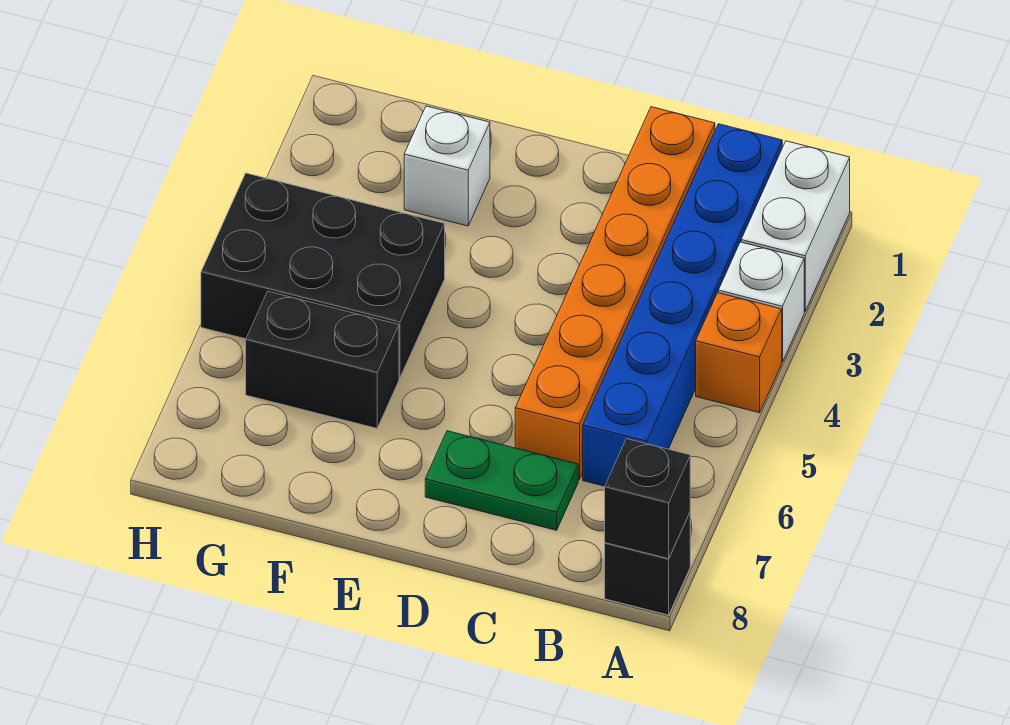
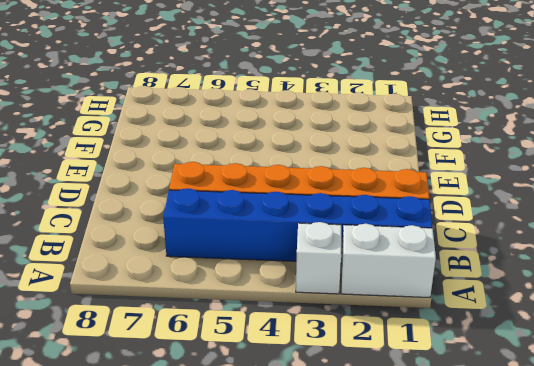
none -> orange 1x1 brick [696,293,782,413]
none -> black 1x1 brick [605,513,690,615]

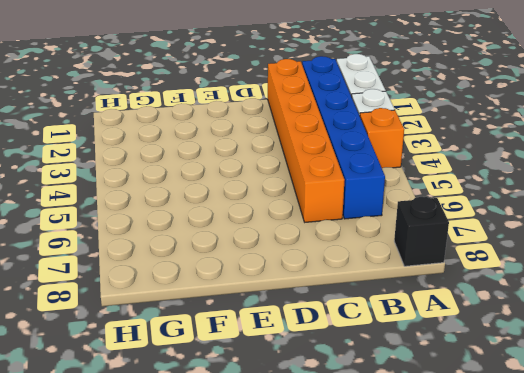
none -> green 1x2 plate [425,431,578,530]
none -> white 1x1 brick [404,106,490,226]

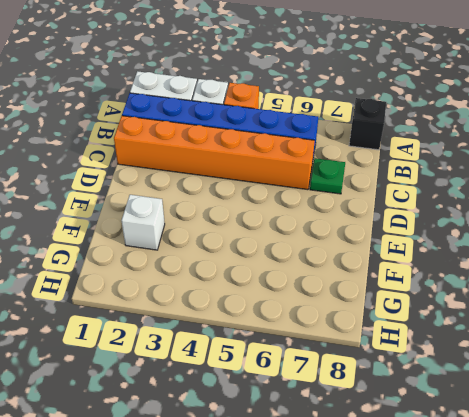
green 1x1 plate [310,158,345,194] -> green 1x2 plate [425,431,578,530]
none -> black 2x3 brick [201,173,445,378]
none -> black 1x2 brick [246,292,399,428]

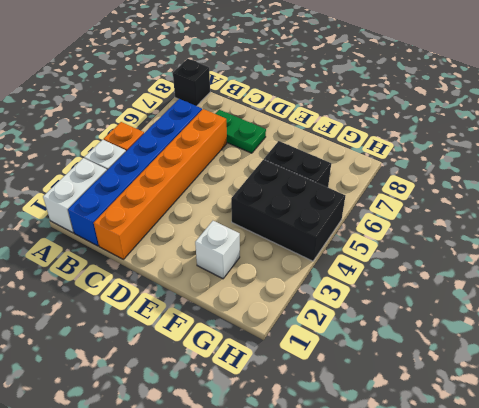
none -> black 1x1 brick [605,439,690,559]

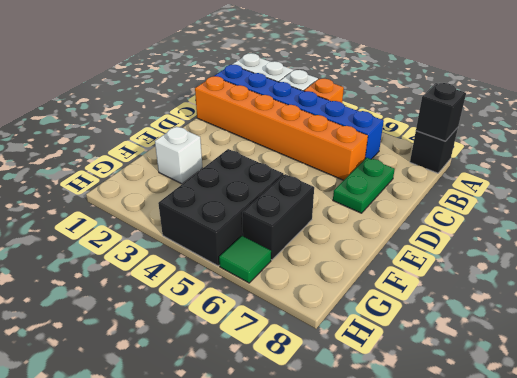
green 1x1 tile [219,236,271,283] -> none

